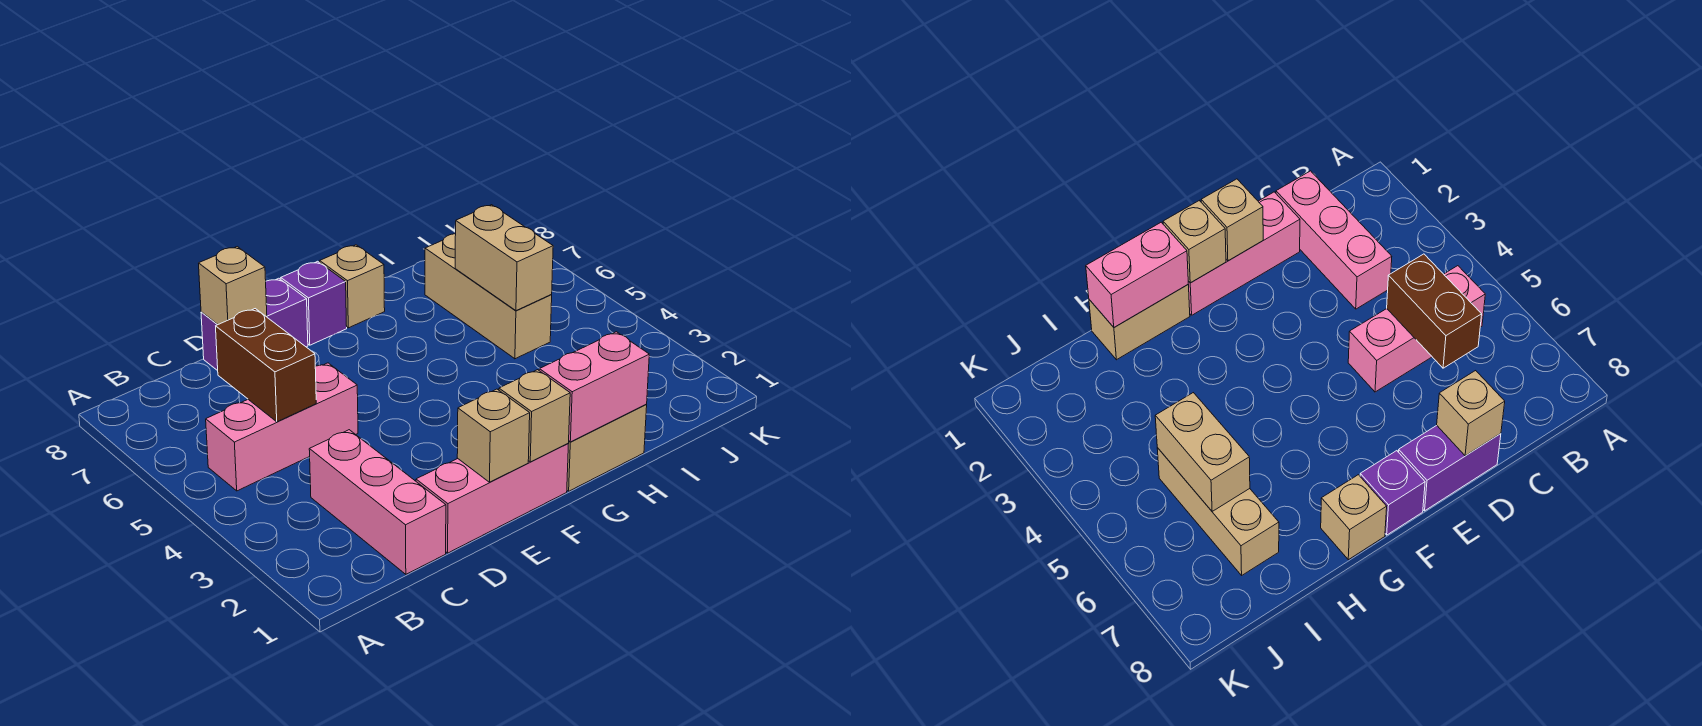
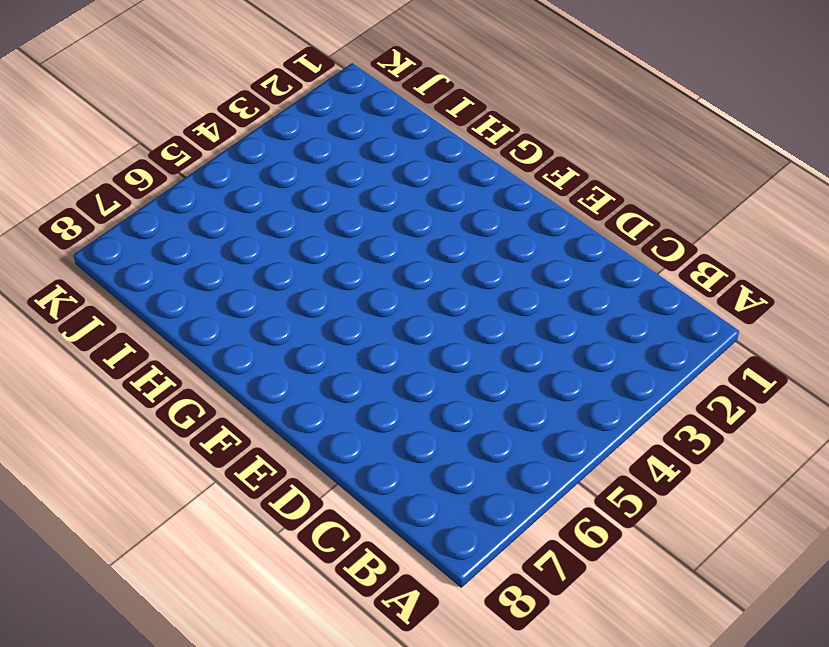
none -> pink 1x3 brick [206,363,358,491]
none -> pink 1x3 brick [309,430,446,574]
none -> pink 1x3 brick [416,444,568,553]

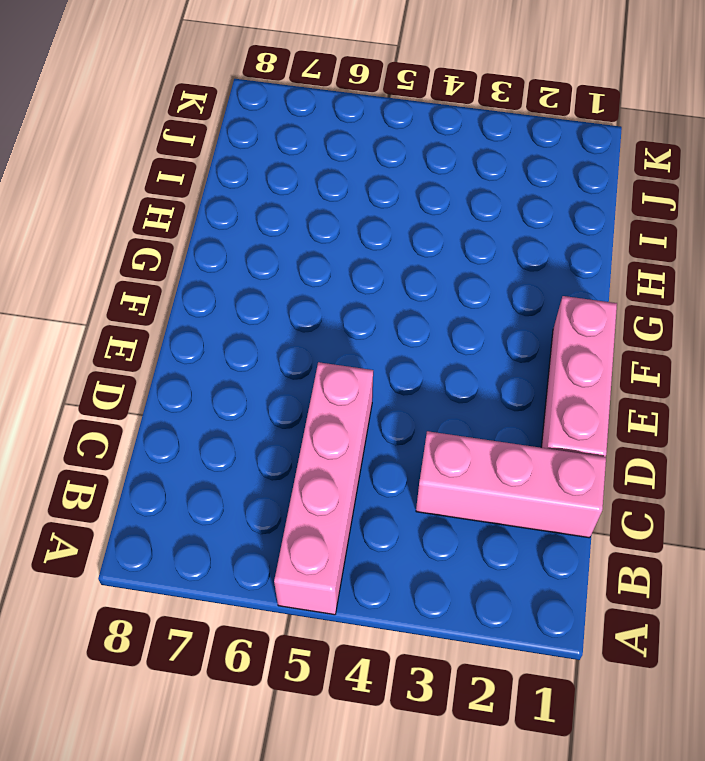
pink 1x4 brick [274,362,373,615] -> pink 1x3 brick [206,363,358,491]
none -> purple 1x2 brick [201,278,308,371]
none -> purple 1x1 brick [281,261,347,345]
none -> tan 1x2 brick [567,405,647,491]

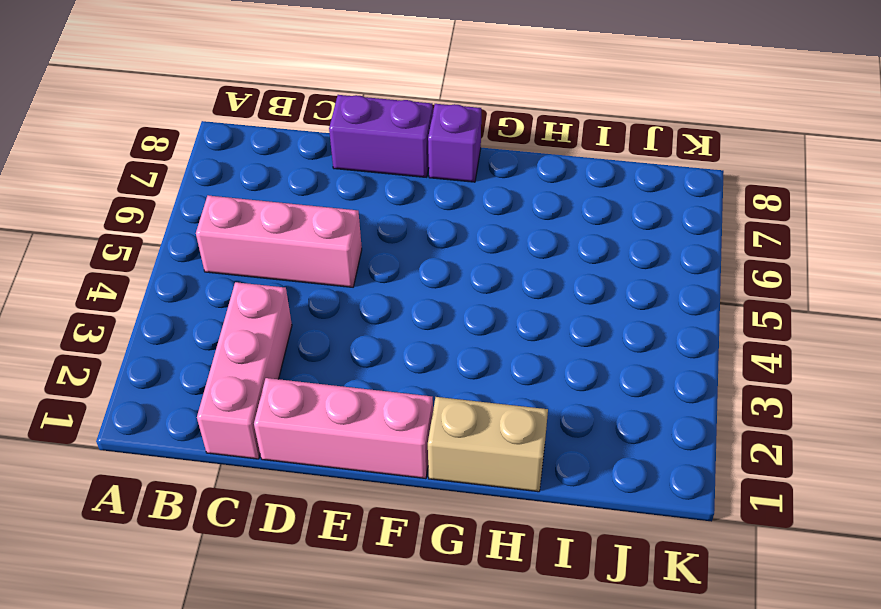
none -> tan 1x1 brick [320,245,385,328]
none -> tan 1x3 brick [425,234,552,359]
none -> brown 1x2 brick [216,309,316,422]

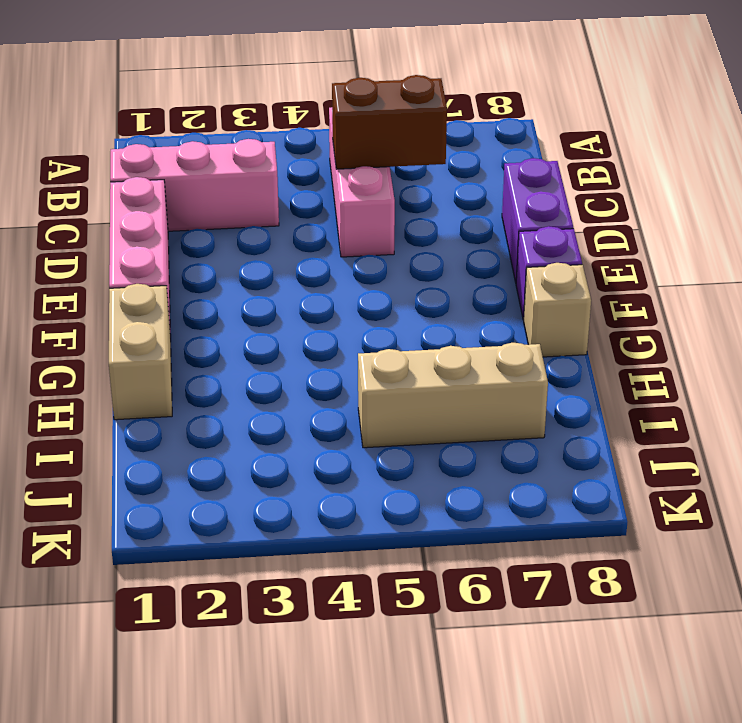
none -> tan 1x1 brick [199,247,267,324]
none -> tan 1x1 brick [457,389,530,482]
none -> tan 1x1 brick [499,370,570,462]

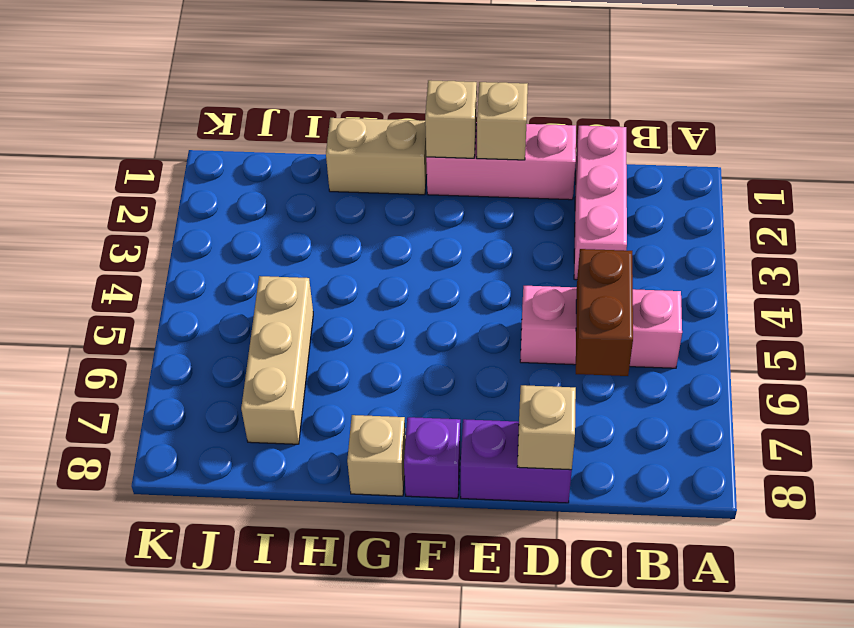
none -> pink 1x2 brick [539,332,649,442]
none -> tan 1x2 brick [455,205,553,311]

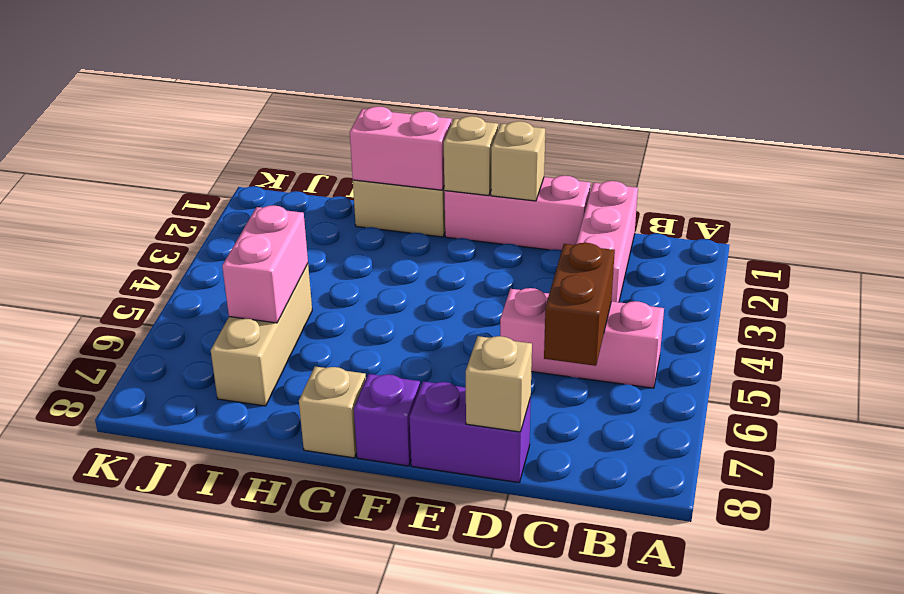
pink 1x2 brick [222,205,308,323] -> tan 1x2 brick [455,205,553,311]

